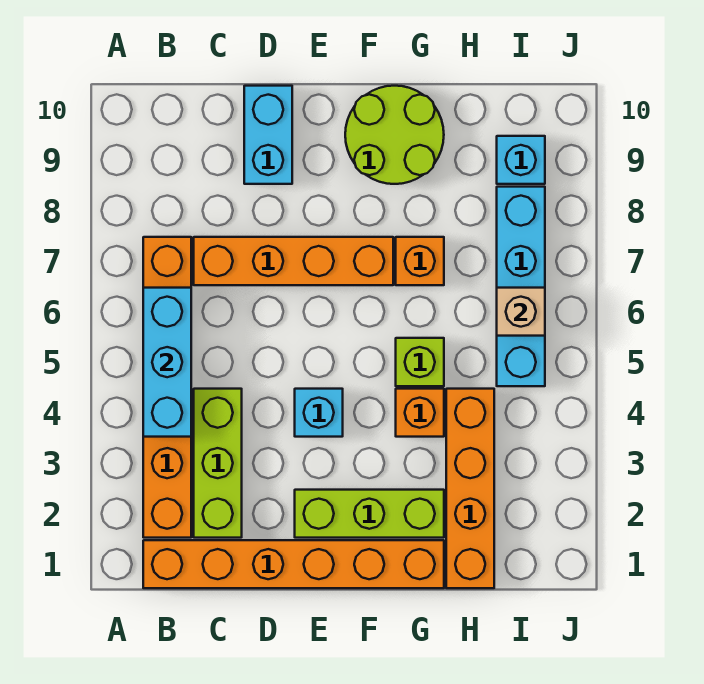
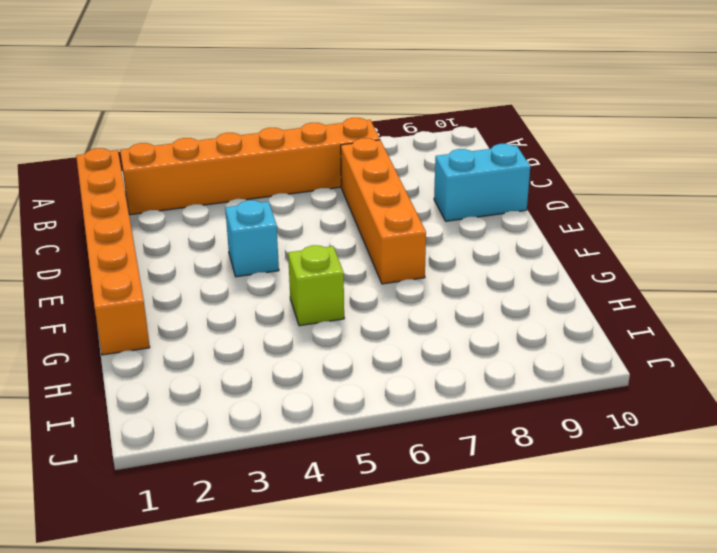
none -> lime 1x3 brick [194,389,242,538]
none -> lime 1x3 brick [295,490,444,538]
none -> lime 2x2 round brick [345,86,444,184]

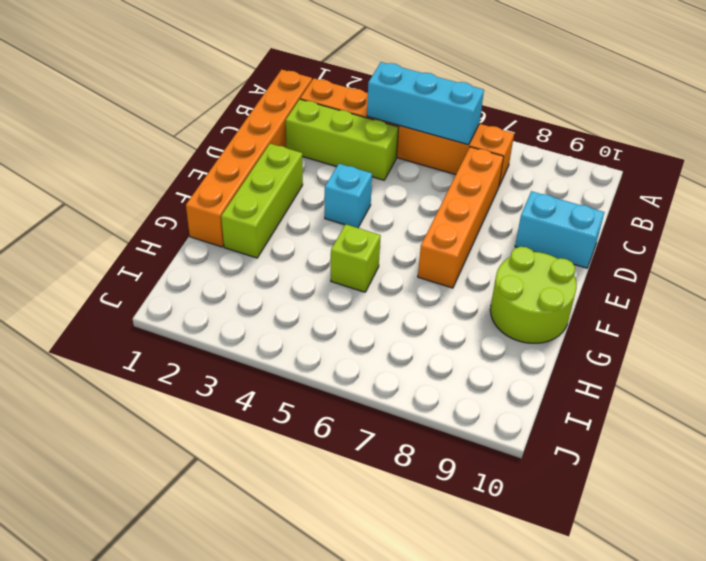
none -> orange 1x1 brick [396,389,444,437]
none -> orange 1x1 brick [396,237,444,285]
none -> orange 1x4 brick [446,389,494,588]

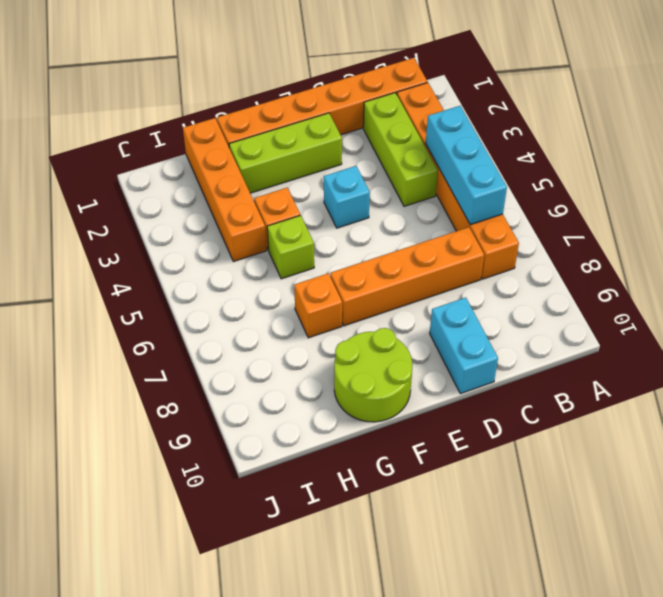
none -> cyan 1x4 brick [497,187,545,386]
none -> cyan 1x1 brick [497,136,545,184]
none -> tan 1x1 brick [497,288,545,336]

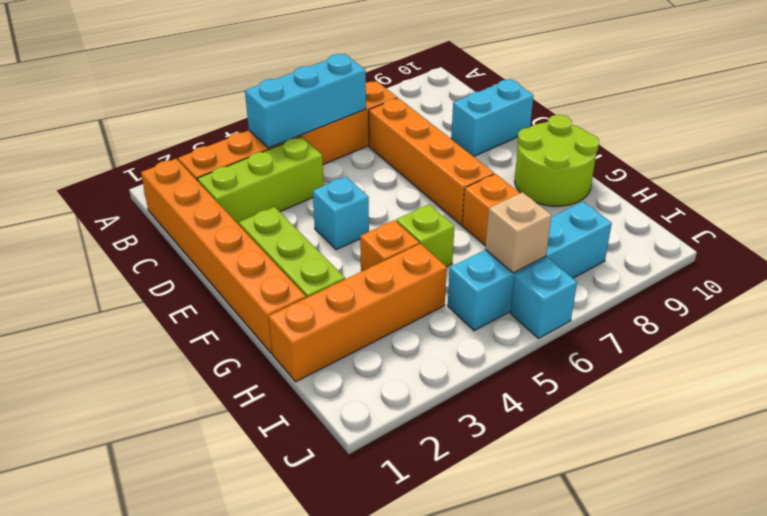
cyan 1x1 brick [510,258,577,338] -> cyan 1x1 brick moved to [497,136,545,184]

